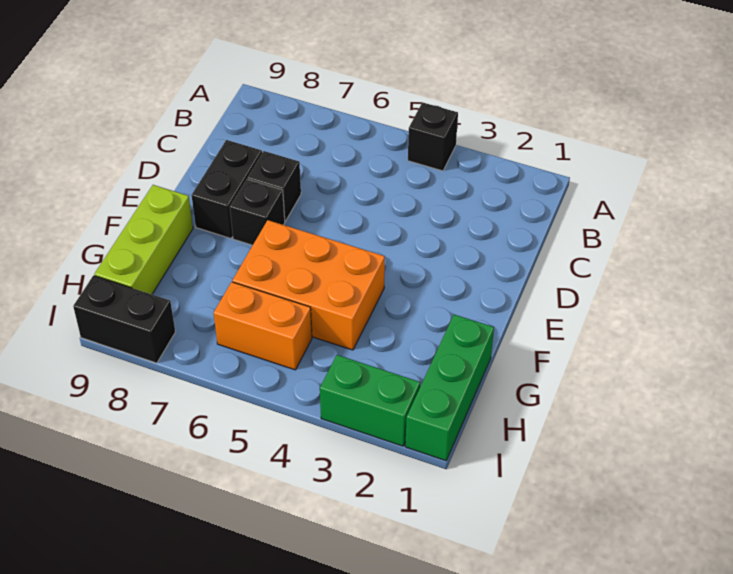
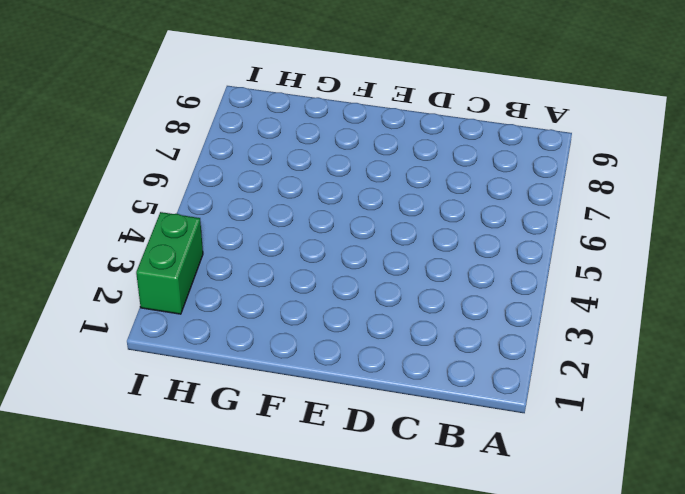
none -> black 1x1 brick [408,102,458,171]
none -> black 1x1 brick [247,151,301,221]

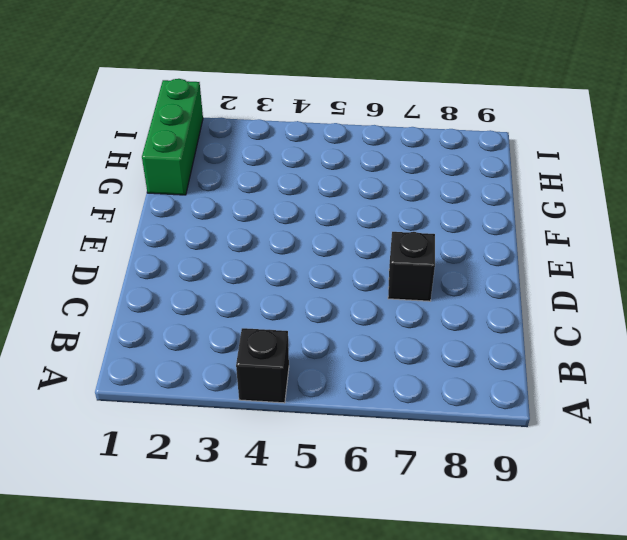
none -> black 1x2 brick [192,140,262,238]
none -> black 1x1 brick [230,179,285,245]

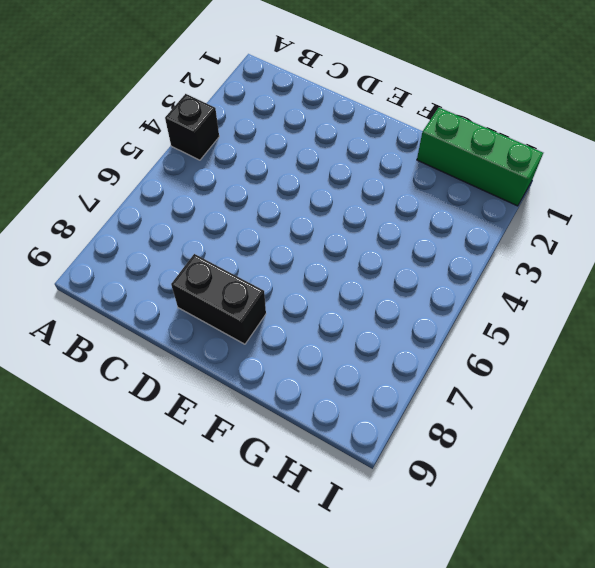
none -> black 1x1 brick [247,151,301,221]
none -> black 1x1 brick [230,179,285,245]

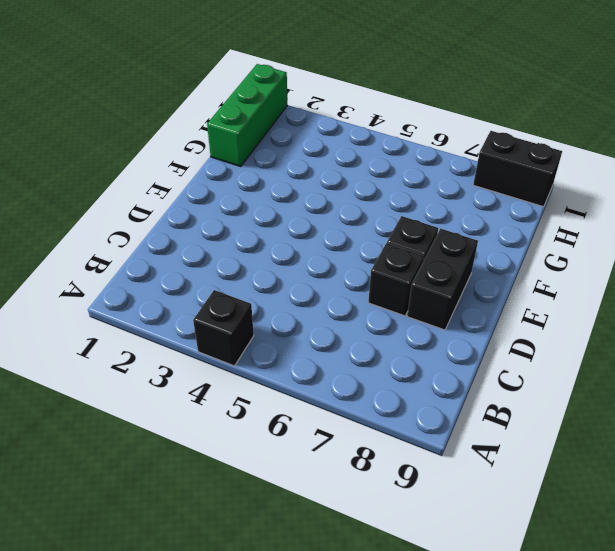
none -> orange 2x3 brick [232,220,385,350]
none -> lime 1x3 brick [94,185,193,294]

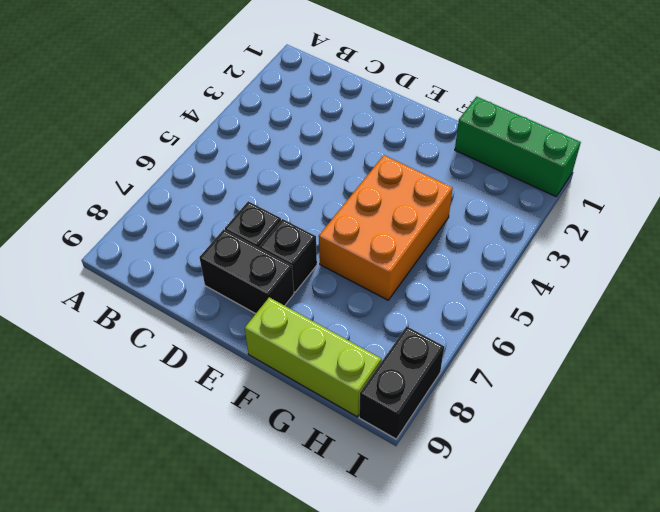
none -> black 1x1 brick [408,102,458,171]
none -> orange 1x2 brick [214,282,312,370]

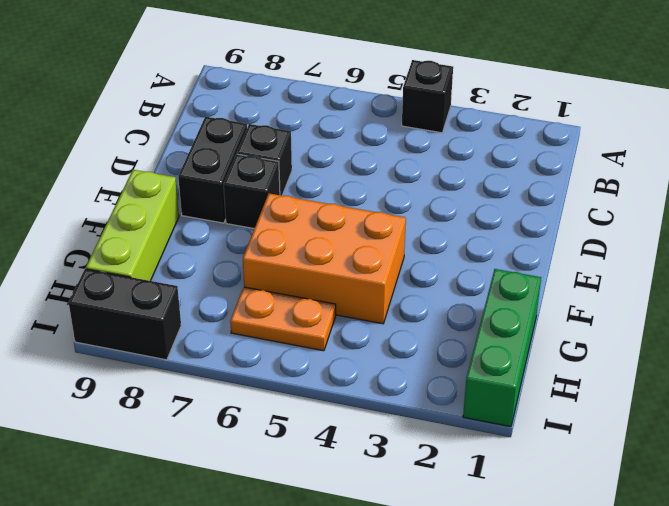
orange 1x2 plate [230,287,336,351] -> orange 1x2 brick [214,282,312,370]
none -> green 1x2 brick [320,355,420,446]

